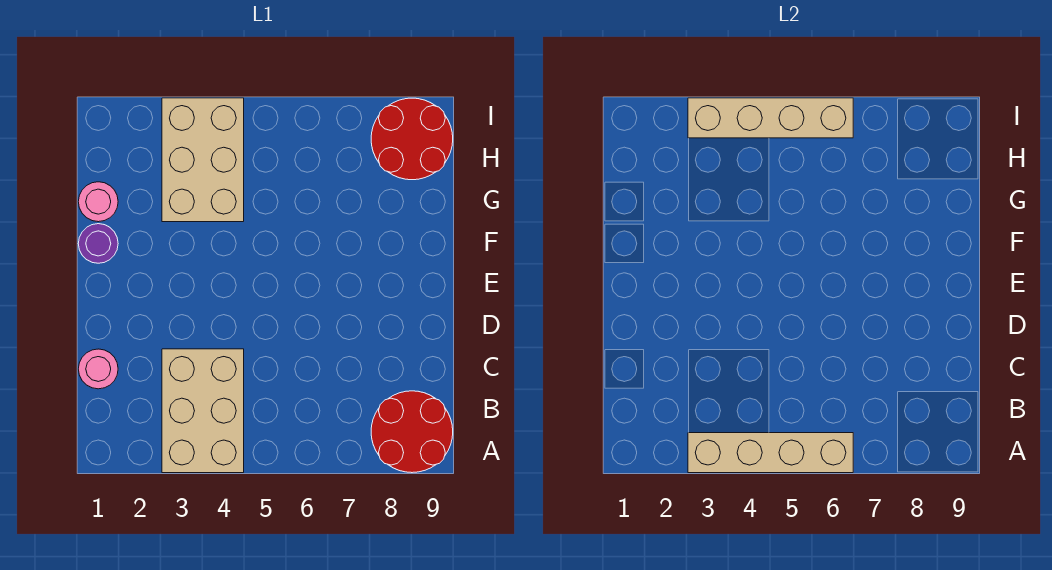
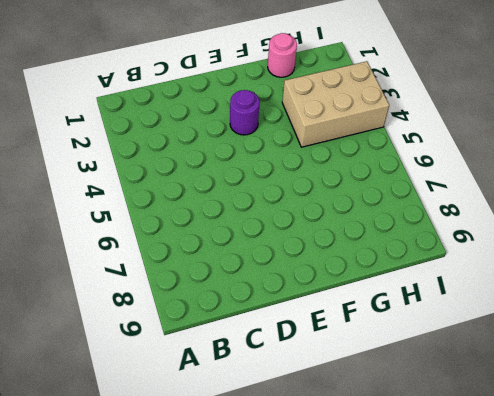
purple 1x1 round brick [230,90,260,135] -> purple 1x1 round brick moved to [78,224,118,263]
none -> tan 2x3 brick [162,349,244,473]
none -> red 2x2 round brick [371,391,453,473]

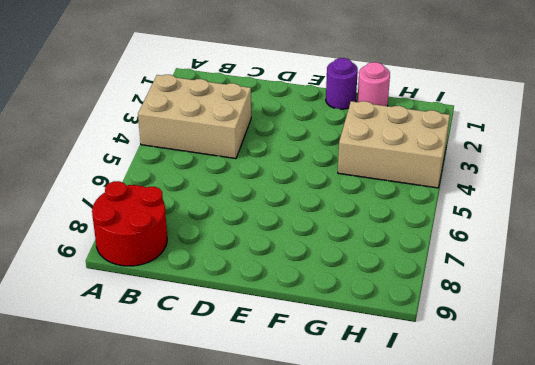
none -> pink 1x1 round brick [78,349,118,389]
none -> red 2x2 round brick [371,98,453,180]

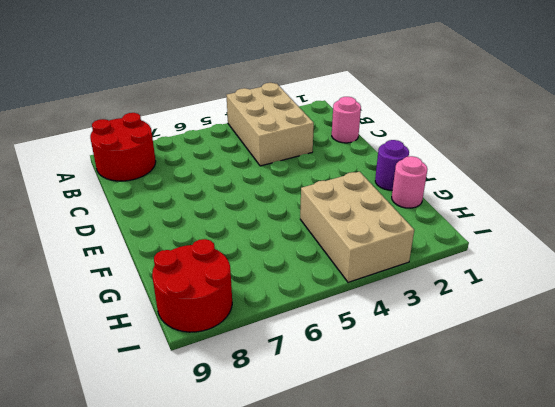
none -> tan 1x4 brick [688,433,853,473]
none -> tan 1x4 brick [688,98,853,138]

